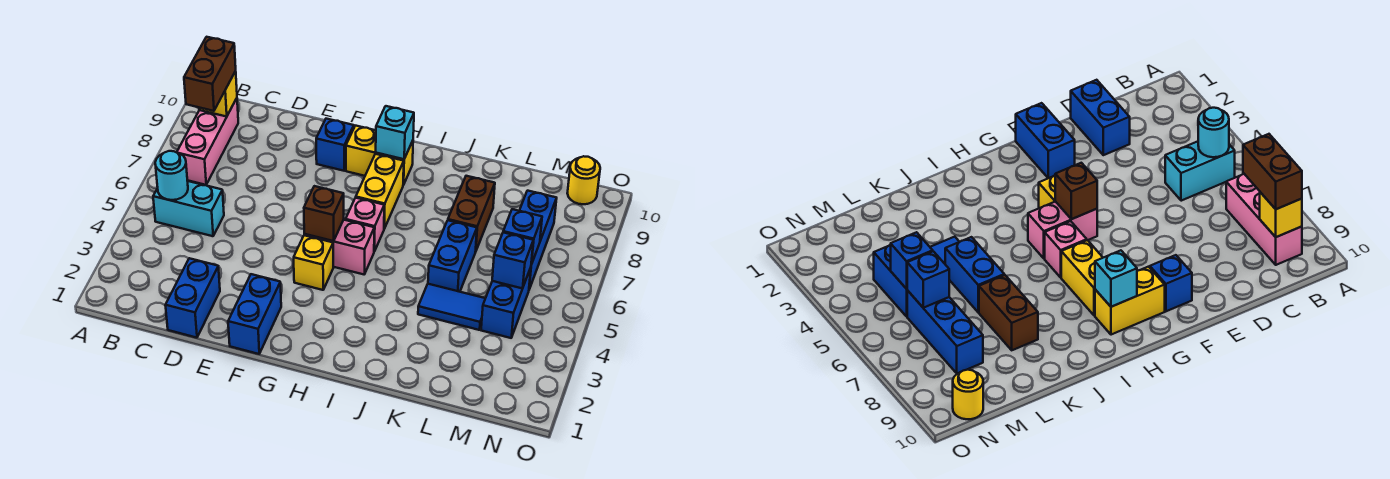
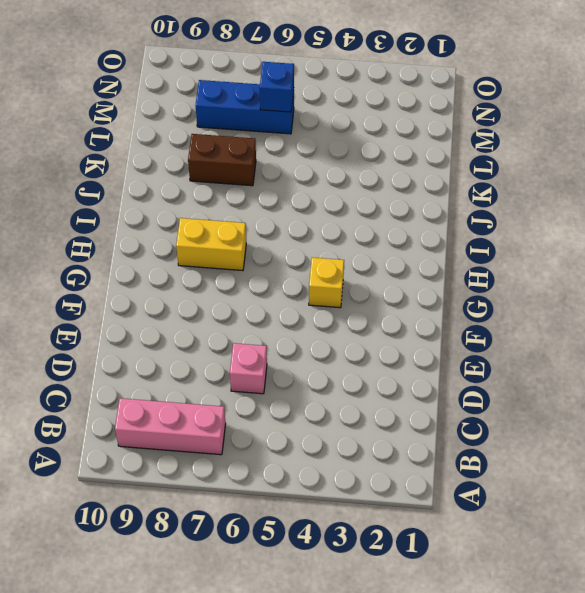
pink 1x1 brick [230,343,267,394] -> pink 1x1 brick moved to [346,198,384,251]
none -> cyan 1x2 brick [153,181,224,236]
none -> blue 1x2 brick [165,258,220,338]
none -> blue 1x2 brick [228,274,281,354]

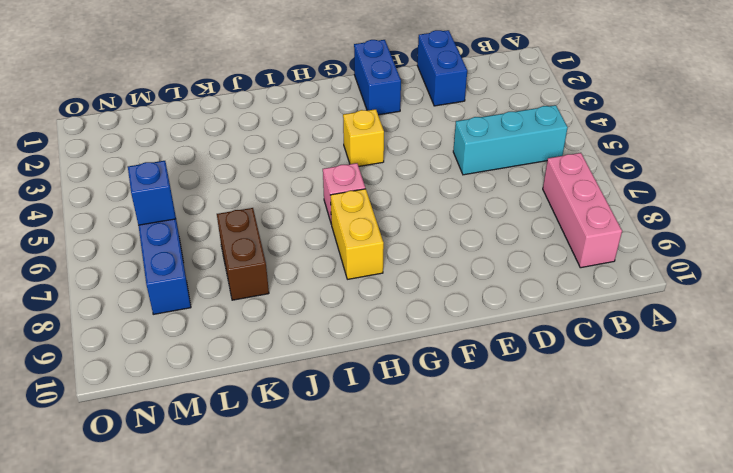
cyan 1x3 brick [453,105,568,175] -> cyan 1x2 brick [153,181,224,236]
none -> blue 1x1 brick [316,119,354,171]
none -> pink 1x2 brick [304,220,374,274]
none -> yellow 1x2 brick [346,126,413,185]

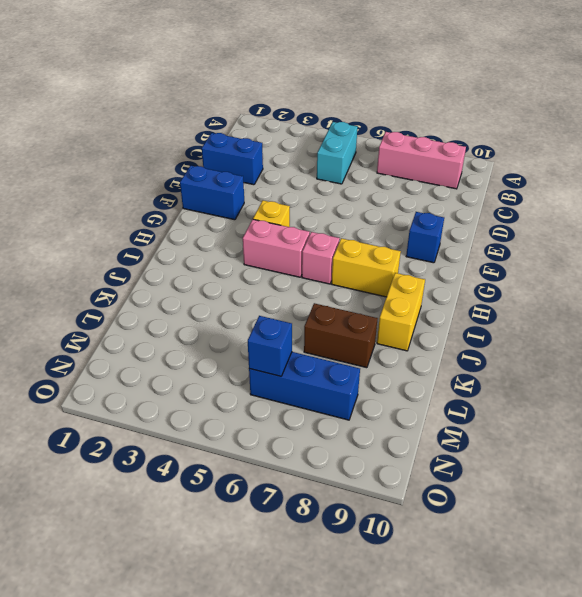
pink 1x2 brick [243,219,310,277] -> pink 1x2 brick turned to [304,220,374,274]
yellow 1x2 brick [377,273,425,351] -> yellow 1x2 brick moved to [346,126,413,185]
none -> blue 1x2 tile [418,284,485,330]
none -> blue 1x2 brick [428,220,477,292]
none -> blue 1x2 brick [481,268,531,338]

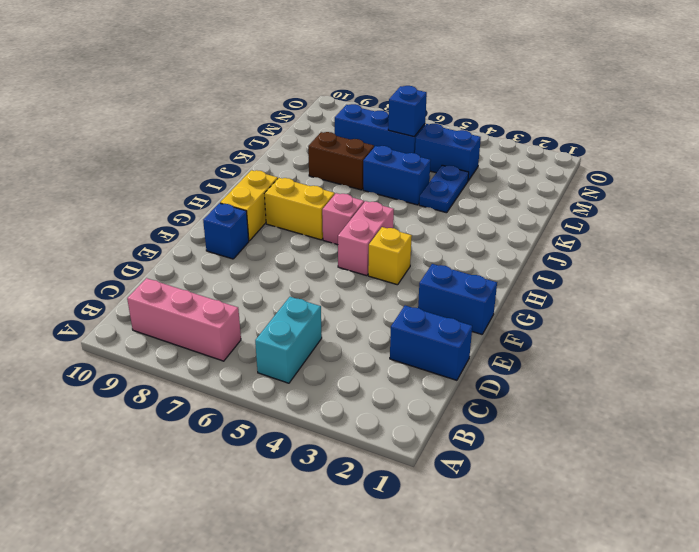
blue 1x2 plate [419,165,469,213] -> blue 1x2 tile [418,284,485,330]
none -> yellow 1x1 round brick [567,156,600,204]
none -> cyan 1x1 round brick [155,151,188,200]
none -> yellow 1x1 brick [199,71,237,117]

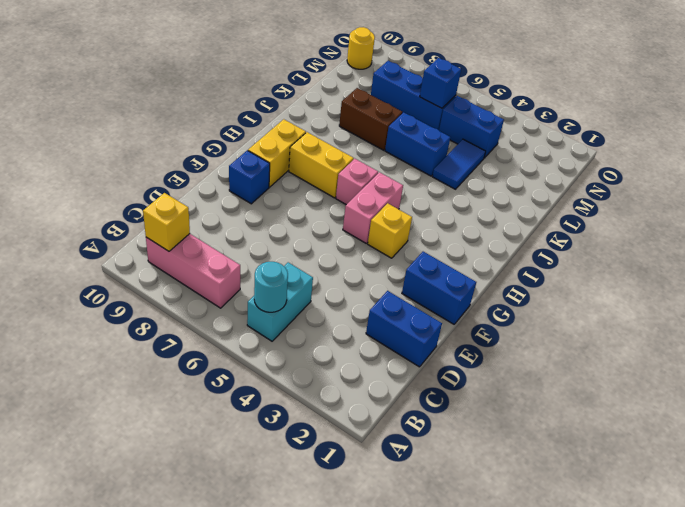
none -> brown 1x1 brick [304,186,344,241]
none -> cyan 1x1 brick [376,106,414,159]
none -> blue 1x1 brick [492,232,533,288]

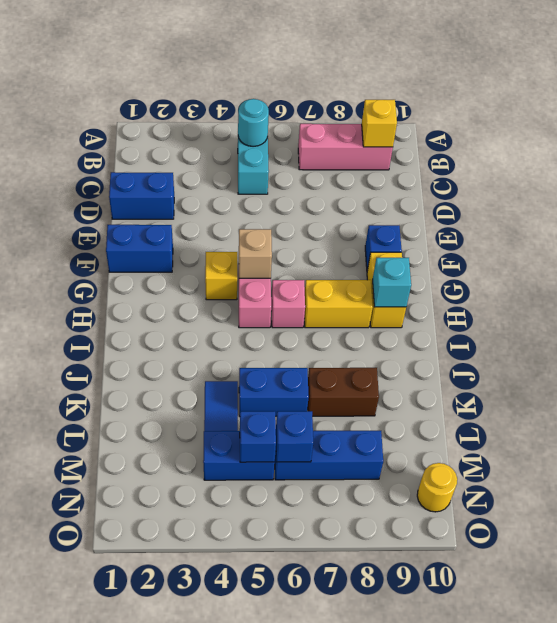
tan 1x1 brick [239,229,272,278] -> brown 1x1 brick [304,186,344,241]
none -> brown 1x2 brick [184,37,236,111]

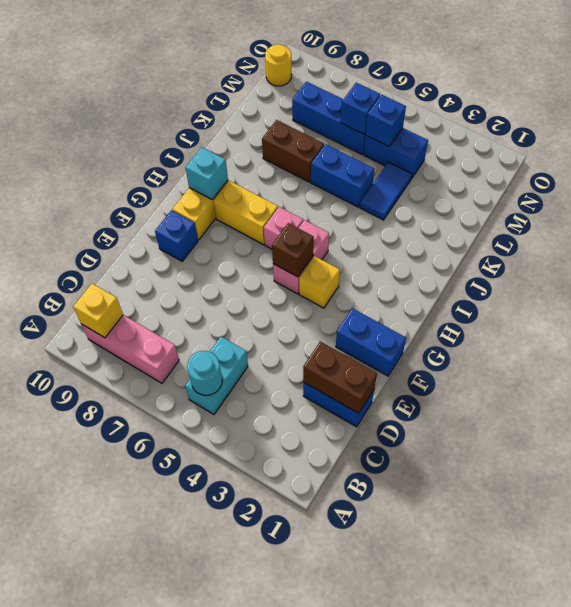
brown 1x2 brick [303,342,377,413] -> brown 1x2 brick moved to [184,37,236,111]

